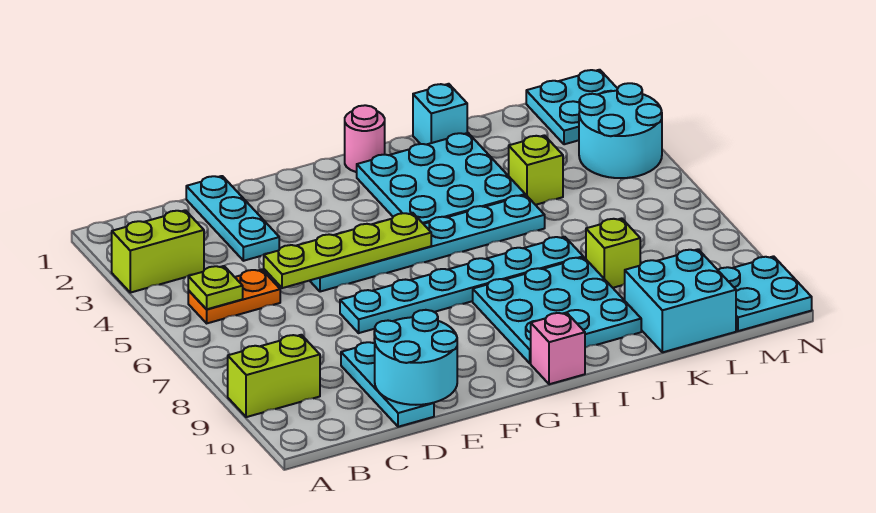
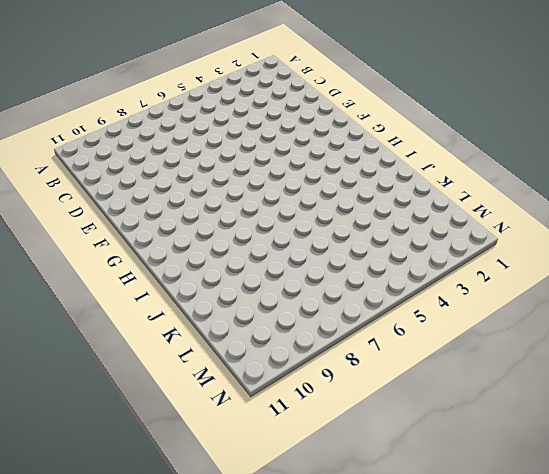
none -> lime 1x2 brick [112,210,204,293]
none -> lime 1x2 brick [228,335,320,417]
none -> orange 1x2 plate [188,270,280,323]

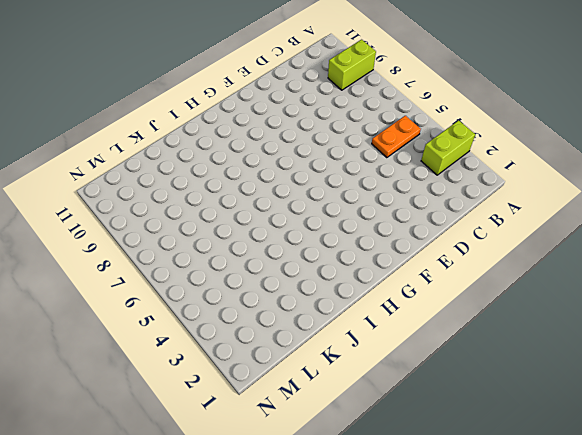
none -> cyan 1x3 plate [186,176,279,261]
none -> cyan 1x3 plate [341,342,434,427]
none -> cyan 1x6 plate [310,195,545,292]

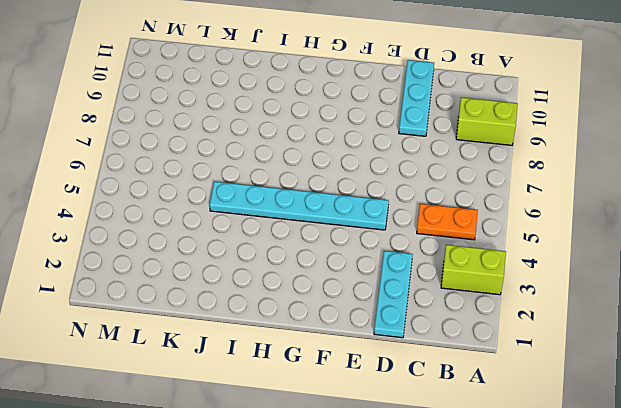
none -> cyan 1x6 plate [340,237,583,333]
none -> pink 1x1 round brick [345,105,385,172]
none -> cyan 3x3 plate [357,133,525,224]

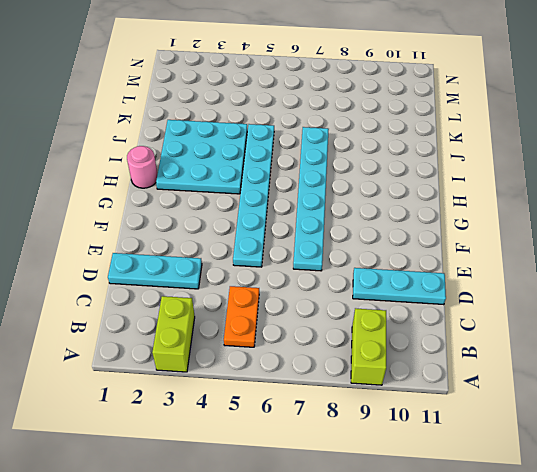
none -> cyan 3x3 plate [473,257,641,363]
none -> pink 1x1 brick [531,312,585,384]
none -> cyan 1x1 brick [413,84,467,145]

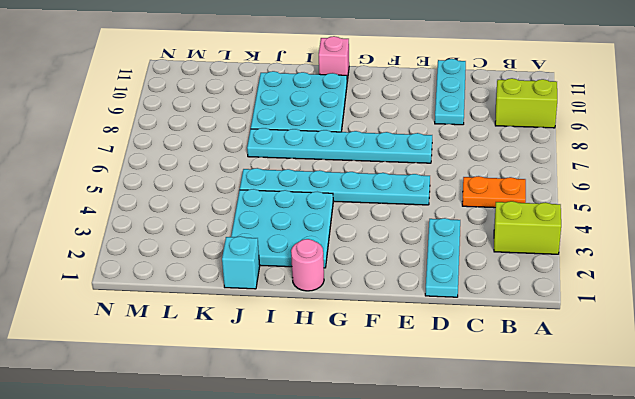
none -> lime 1x1 brick [509,135,563,205]
none -> lime 1x1 brick [586,218,640,288]
none -> cyan 2x2 brick [625,249,736,352]

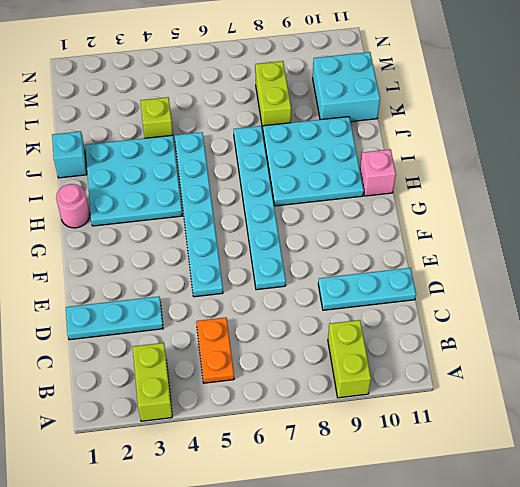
lime 1x2 brick [255,61,291,129] -> lime 1x1 brick [586,218,640,288]
none -> cyan 2x2 plate [526,70,618,144]
none -> cyan 2x2 round brick [579,83,662,178]
none -> cyan 2x2 plate [718,256,812,331]

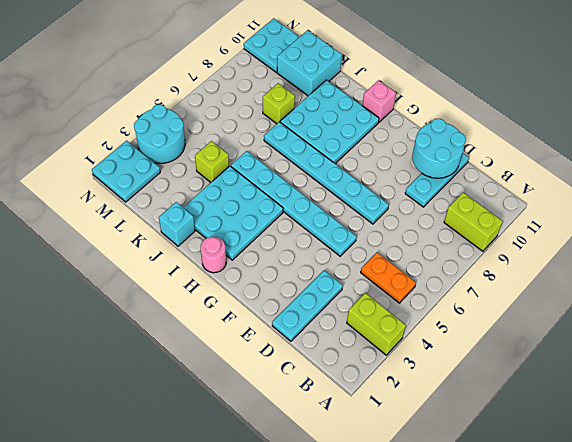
none -> lime 1x1 plate [188,266,243,309]
none -> lime 1x4 plate [264,213,431,288]

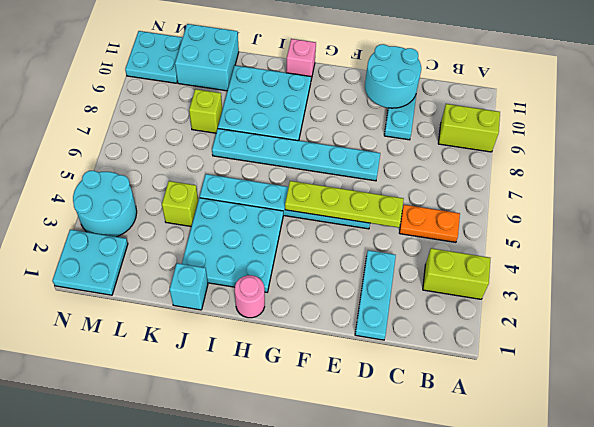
none -> lime 1x1 plate [188,266,243,309]

